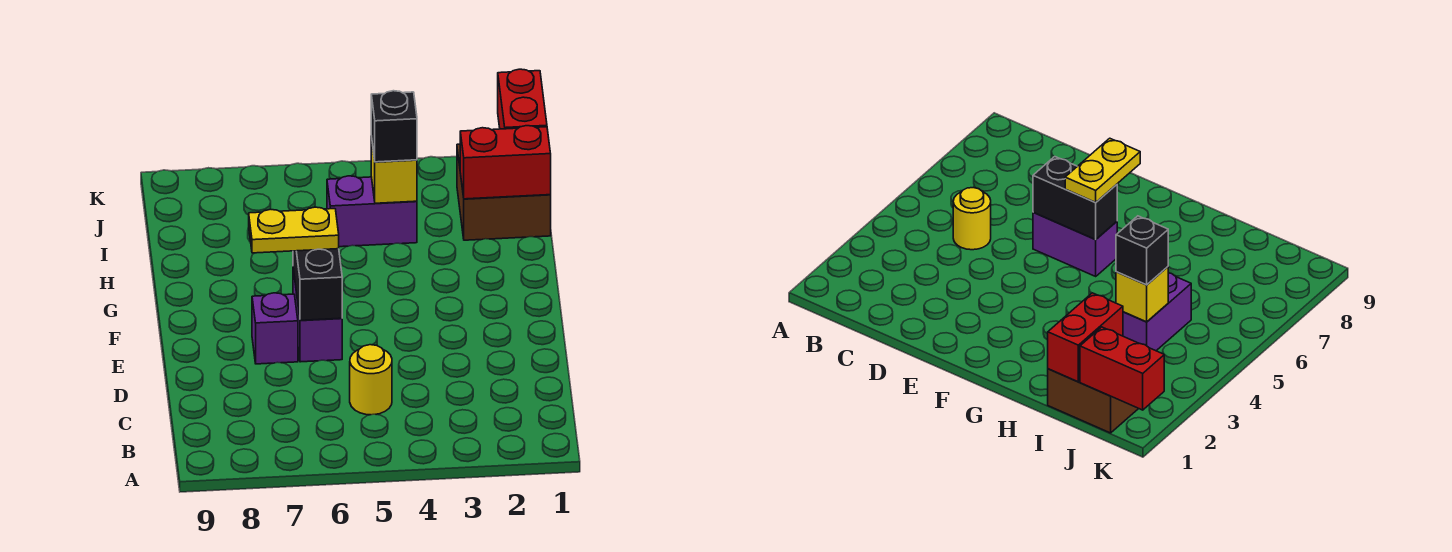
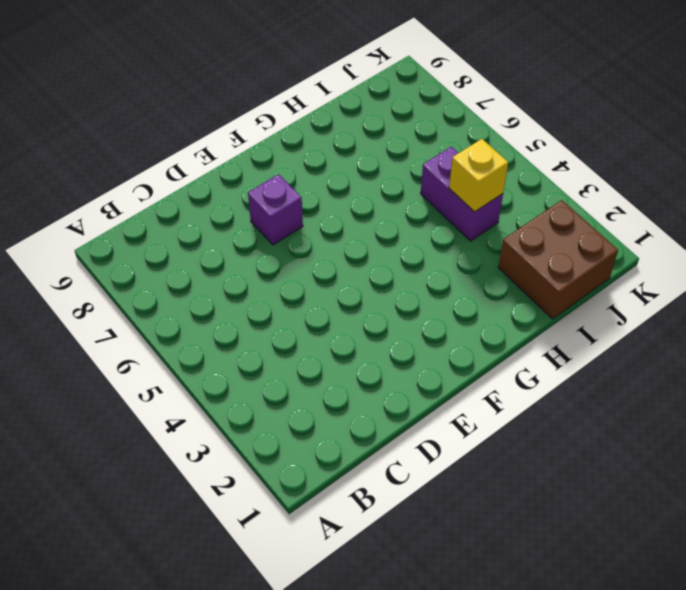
none -> yellow 1x1 round brick [350,345,392,415]
none -> purple 1x2 brick [293,269,342,362]

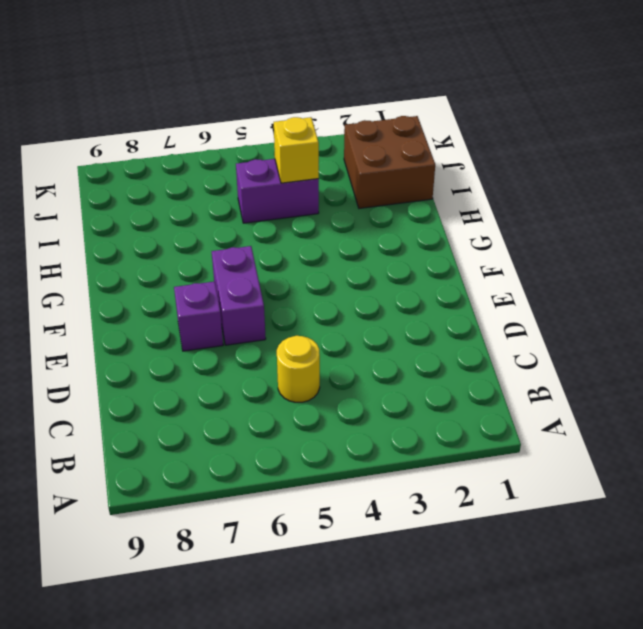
none -> black 1x2 brick [293,249,342,320]
none -> red 1x2 brick [460,126,551,199]

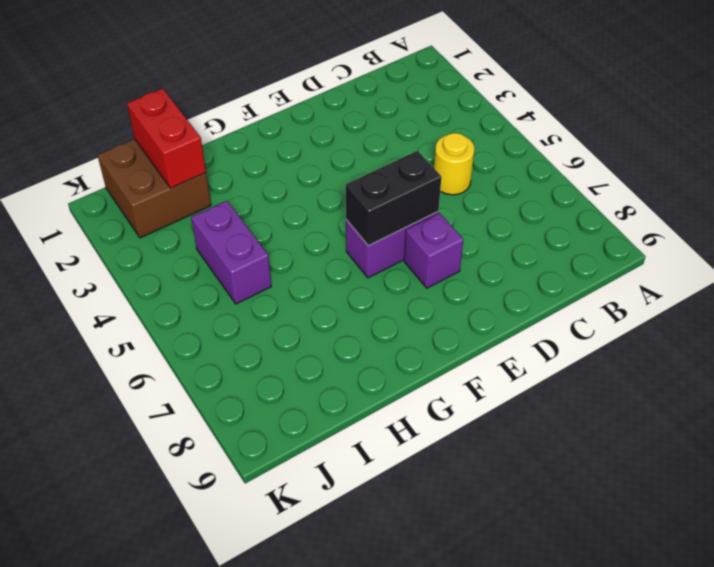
none -> yellow 1x1 brick [371,136,417,203]
none -> red 1x2 brick [498,69,547,129]

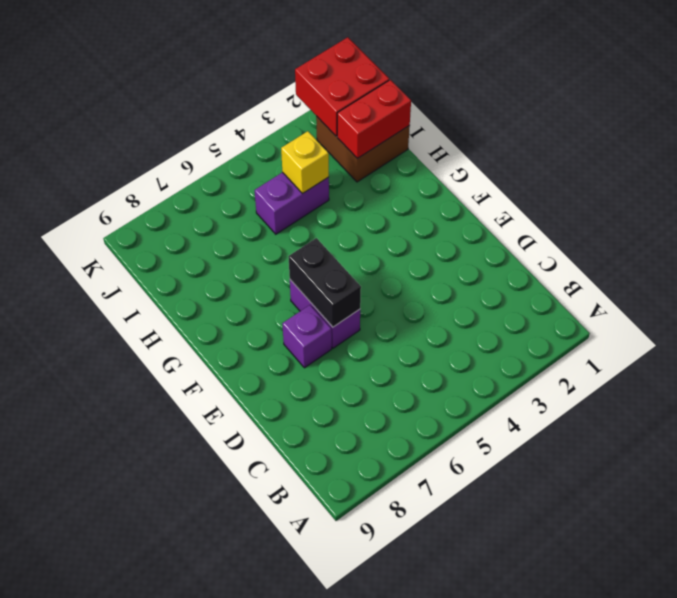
red 2x2 brick [295,37,389,136] -> red 1x2 brick [498,69,547,129]
none -> yellow 1x1 round brick [350,345,392,415]
none -> yellow 1x2 plate [249,207,339,253]

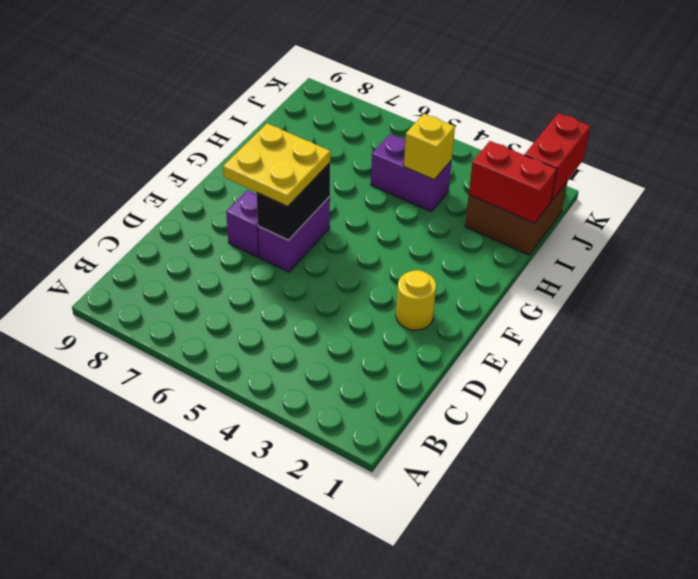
yellow 1x1 round brick [396,270,436,330] -> yellow 1x1 round brick moved to [350,345,392,415]
yellow 2x2 plate [223,123,330,206] -> yellow 1x2 plate [249,207,339,253]
none -> black 1x1 brick [371,91,417,162]

